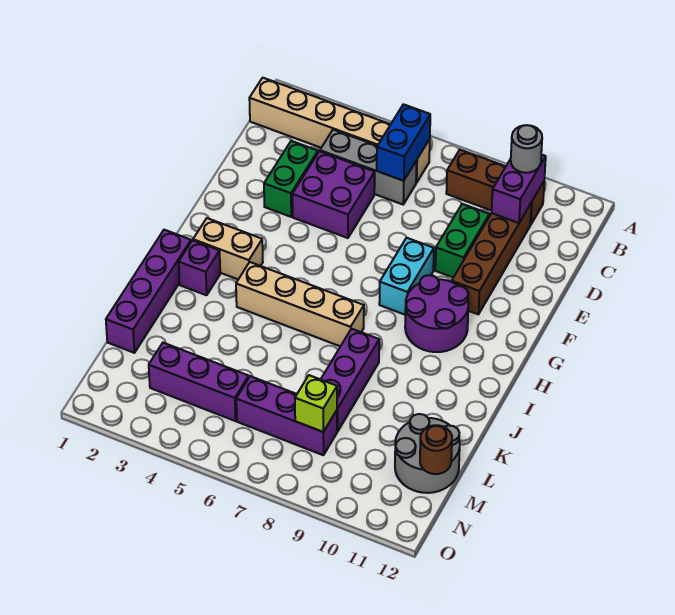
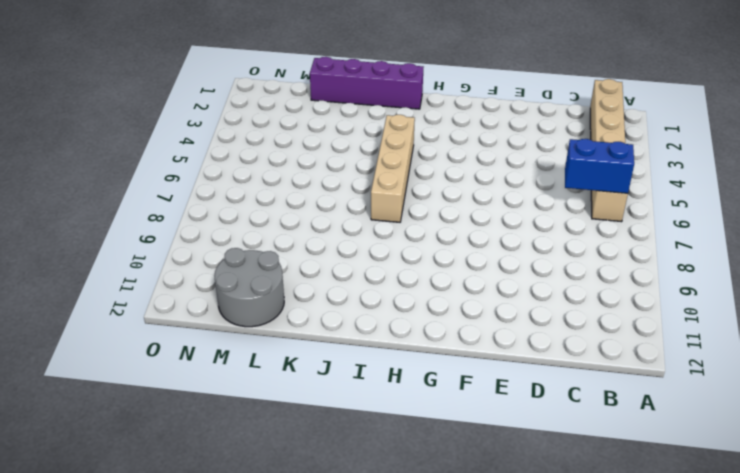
none -> brown 1x3 brick [446,150,544,225]
none -> grey 1x3 brick [320,130,417,204]
none -> brown 1x4 brick [452,204,531,314]

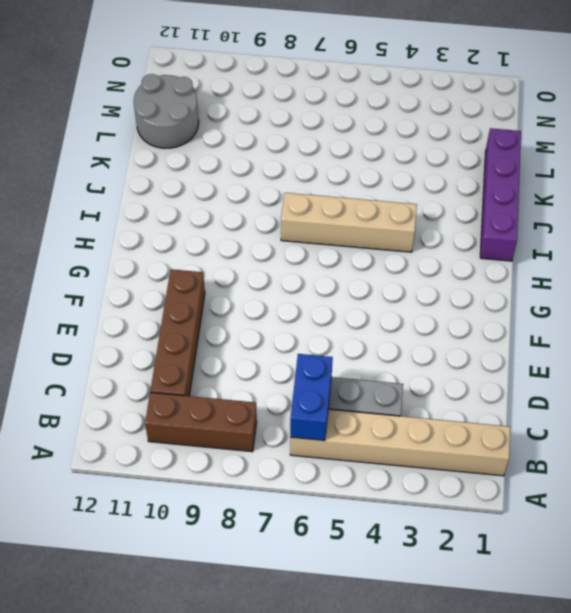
none -> green 1x2 brick [264,141,318,217]
none -> purple 2x2 brick [292,151,375,238]
none -> green 1x2 brick [435,204,489,278]

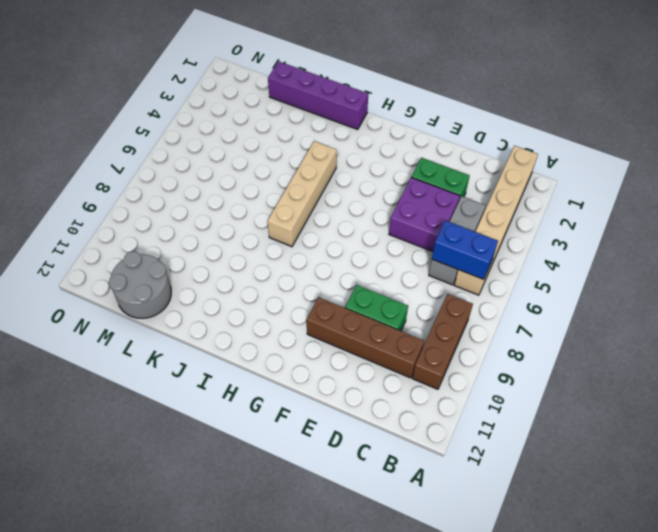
none -> cyan 1x2 brick [379,238,434,315]
none -> purple 2x2 round brick [405,275,469,352]
none -> tan 1x2 brick [193,218,263,279]

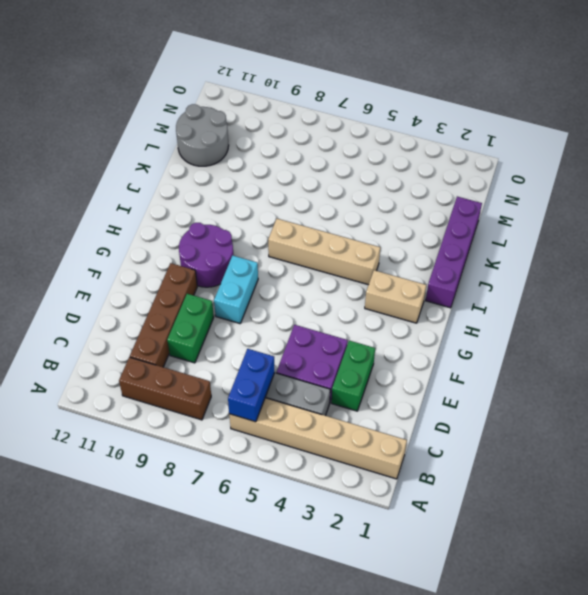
none -> purple 1x1 brick [179,240,220,295]
none -> purple 1x3 brick [321,329,379,431]
none -> purple 1x3 brick [149,343,249,421]

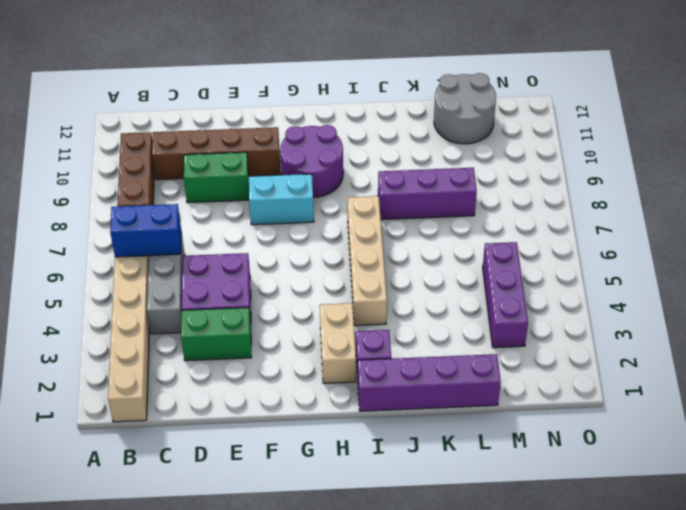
none -> purple 1x3 brick [236,376,337,455]
none -> purple 1x2 brick [492,154,546,223]
none -> lime 1x1 brick [295,375,337,432]

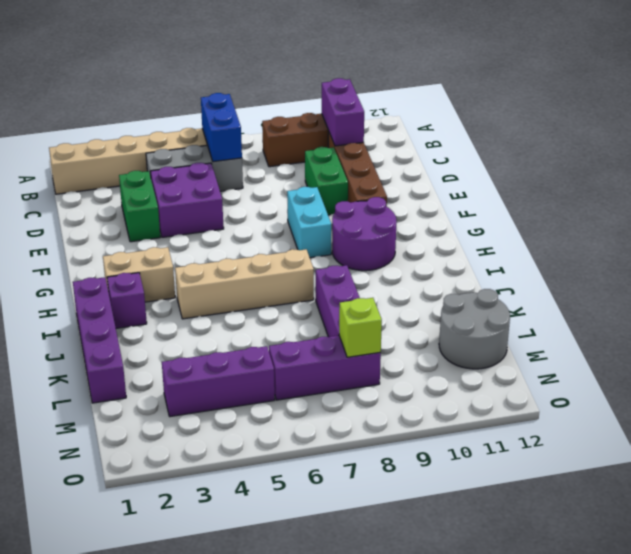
none -> brown 1x1 round brick [420,425,452,474]
none -> grey 1x1 round brick [511,125,542,173]

